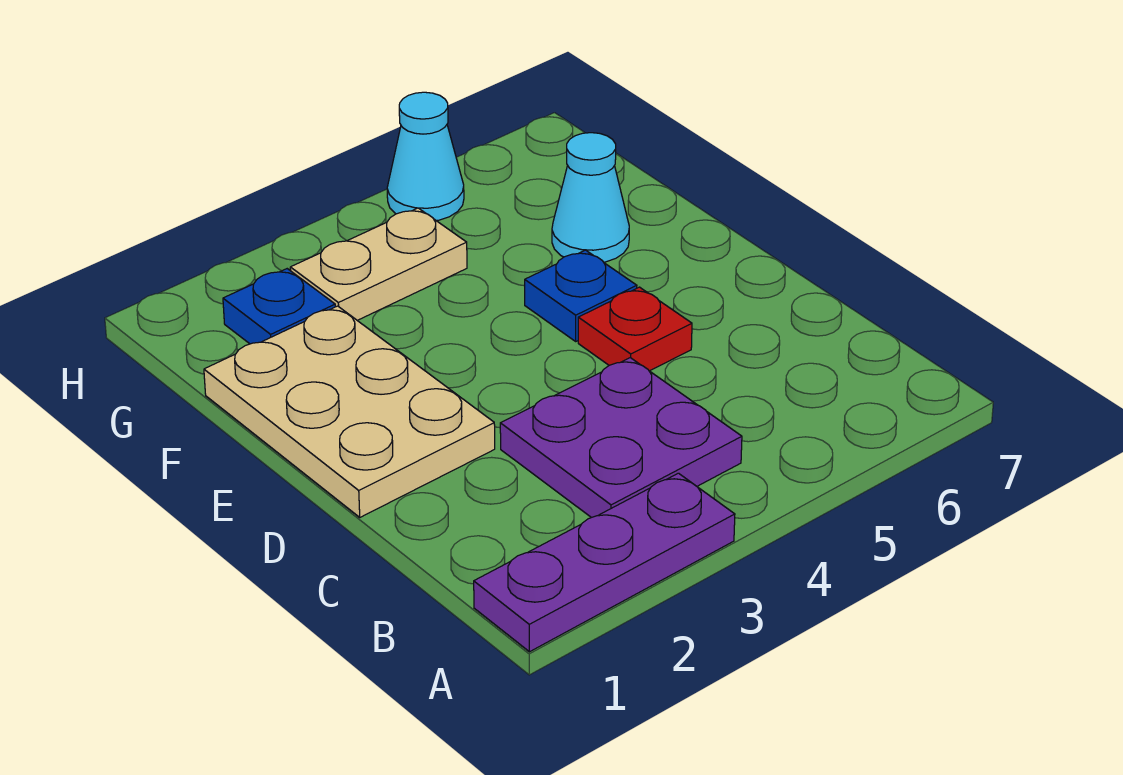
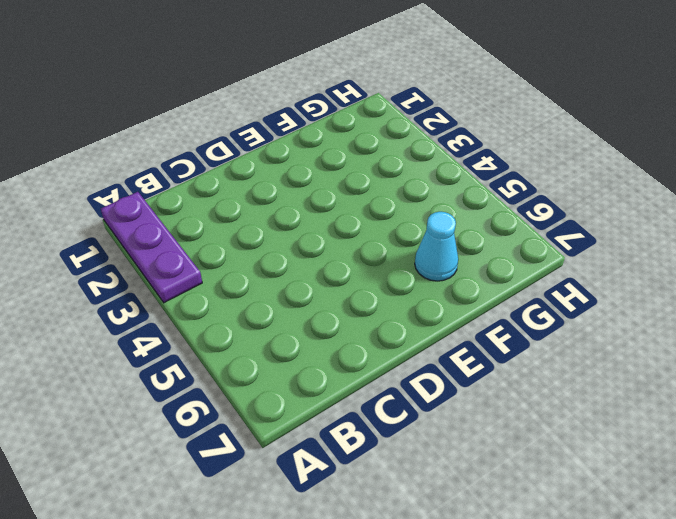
none -> purple 2x2 plate [500,358,742,518]
none -> tan 2x3 plate [204,306,495,517]

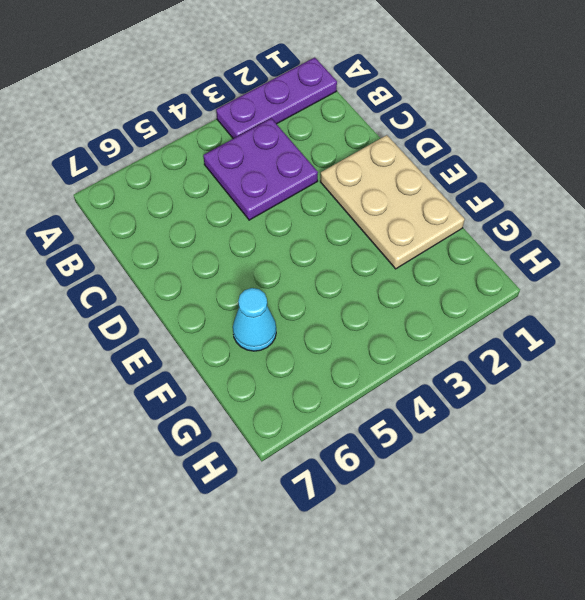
none -> red 1x1 plate [578,287,692,371]
none -> blue 1x1 plate [525,250,637,341]

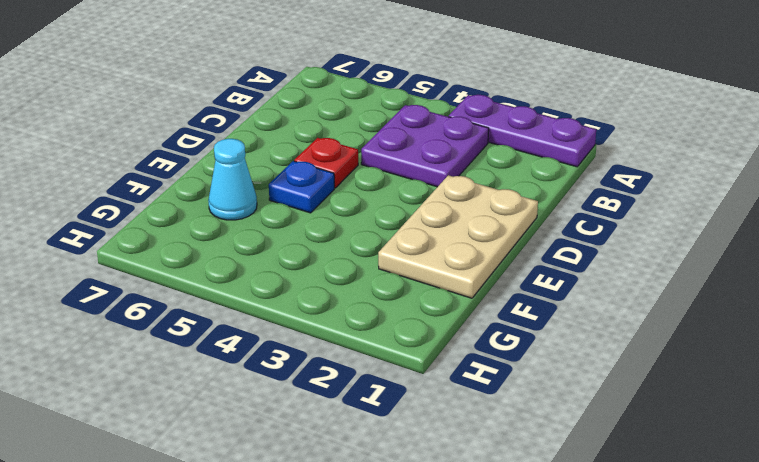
none -> blue 1x1 plate [223,269,335,344]
none -> tan 1x2 plate [290,208,467,320]

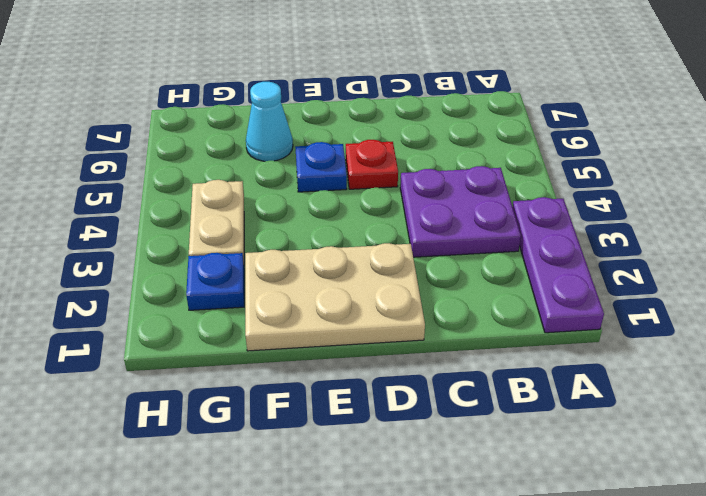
none -> cyan 1x1 cone [387,92,464,221]

